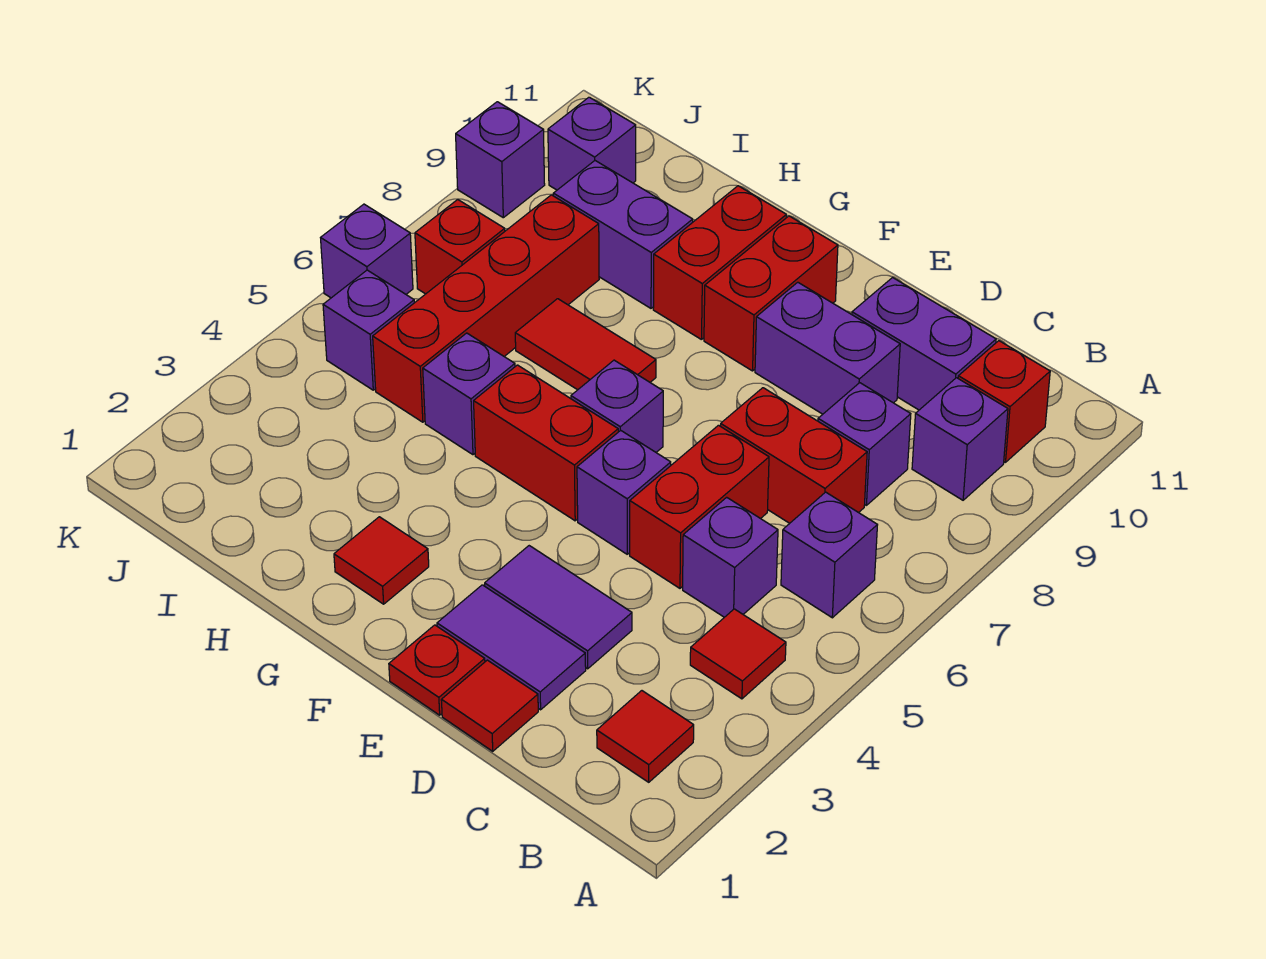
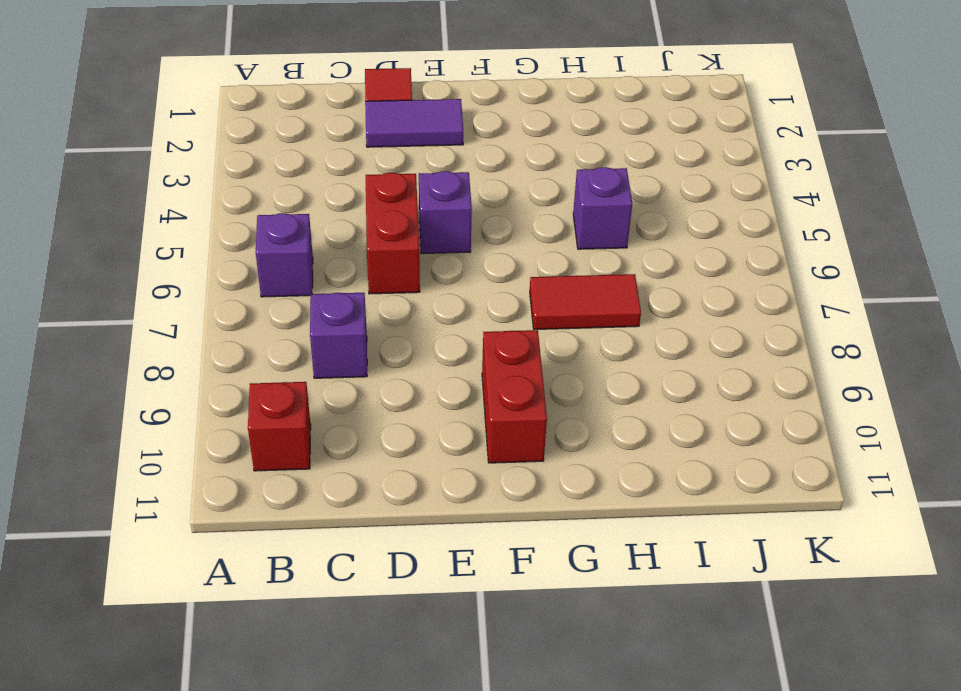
none -> red 1x1 tile [597,691,694,782]
none -> red 1x1 tile [690,609,786,699]
none -> purple 1x1 brick [912,378,1008,500]
none -> purple 1x1 brick [683,497,778,617]

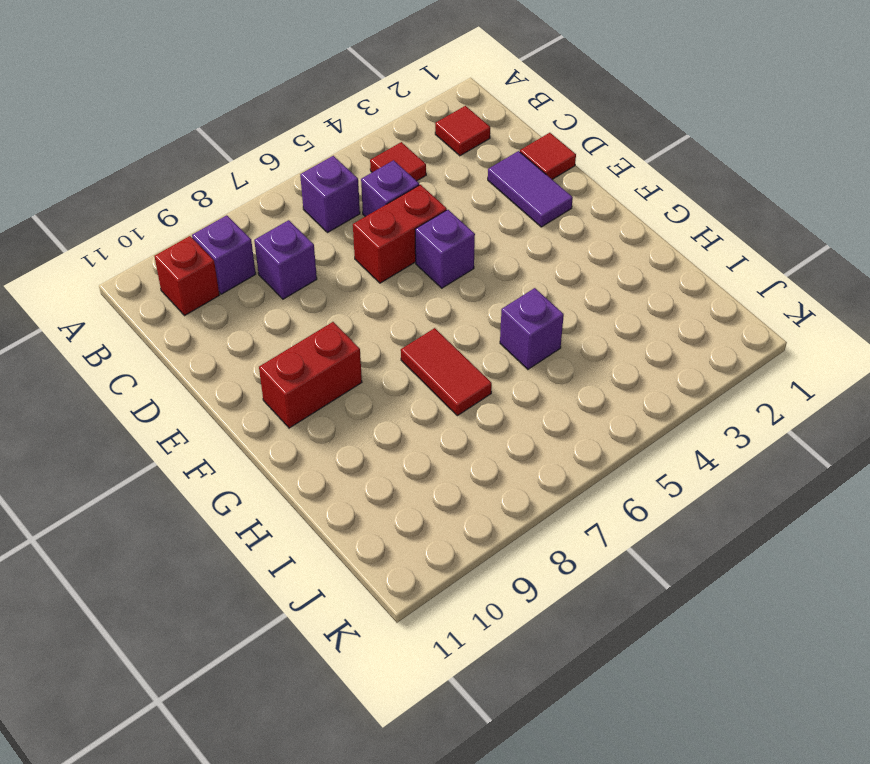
none -> red 1x2 brick [721,388,867,523]
none -> purple 1x2 brick [852,278,996,410]
none -> purple 1x2 tile [485,546,632,669]
none -> purple 1x2 brick [755,282,900,414]

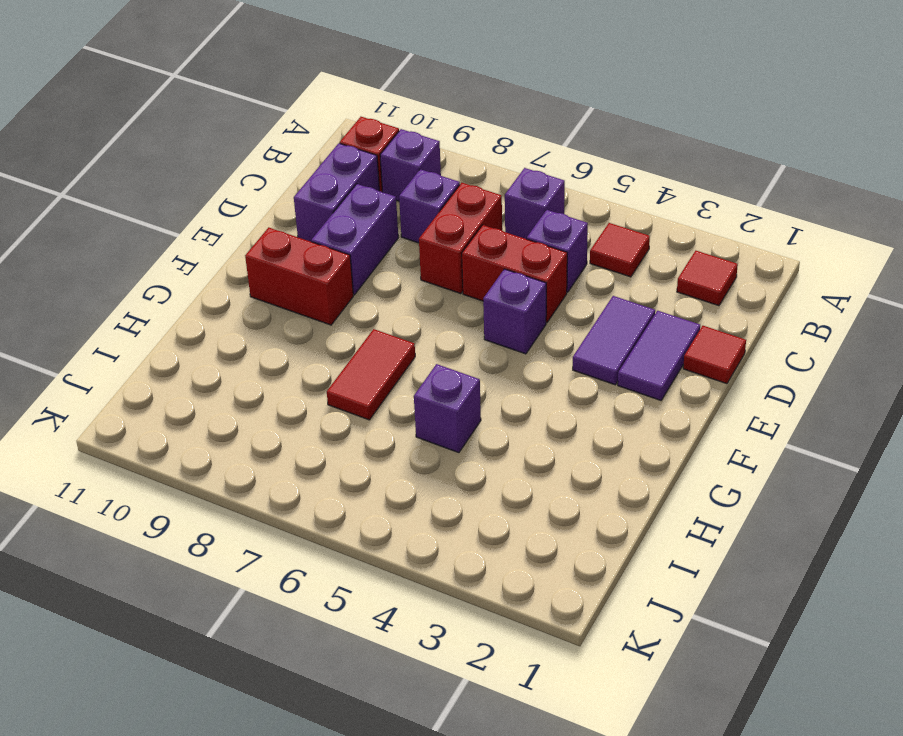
none -> red 1x1 plate [389,625,485,715]
none -> red 1x2 brick [474,365,618,521]
none -> purple 1x1 brick [571,360,663,452]
none -> red 1x1 tile [334,517,429,604]

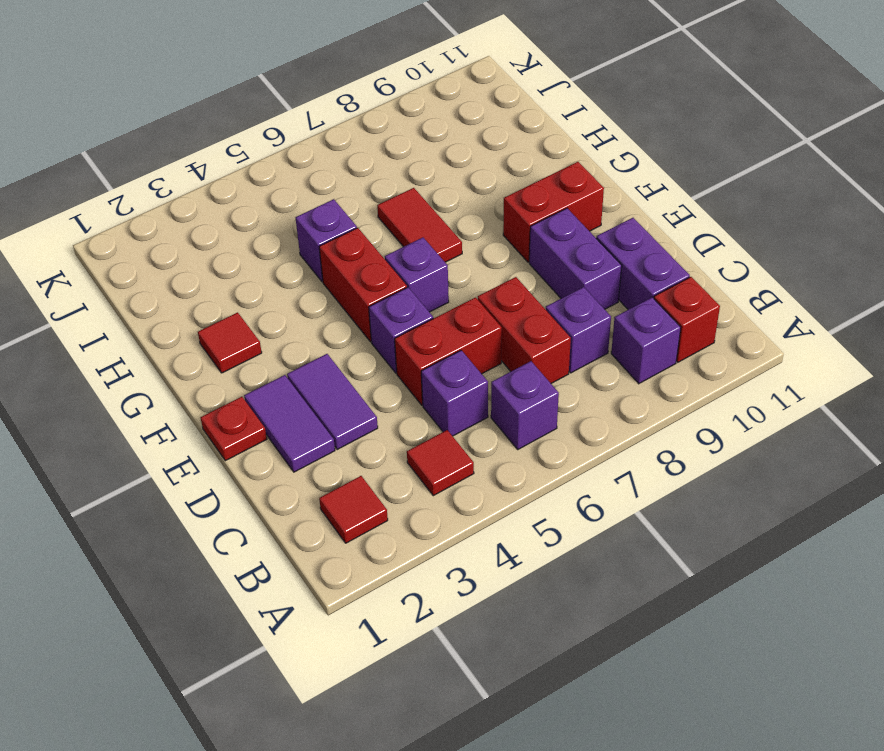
none -> red 1x1 tile [441,660,538,751]
none -> red 1x2 brick [653,186,786,340]
none -> purple 1x2 brick [553,161,693,308]
none -> red 1x4 brick [373,195,599,422]

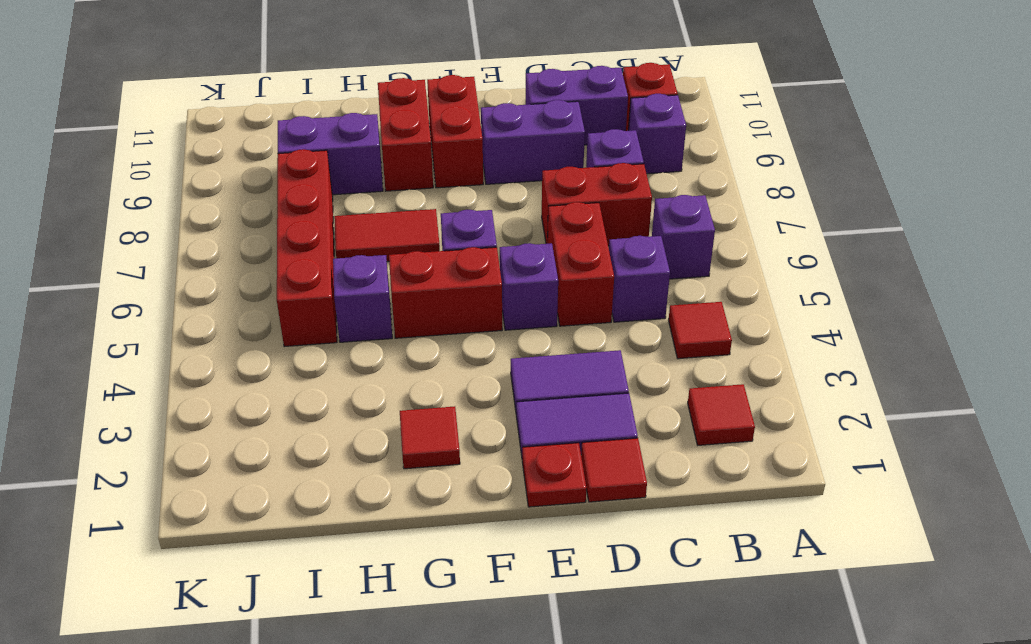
none -> purple 1x1 brick [323,270,414,390]
none -> red 1x1 brick [415,200,505,294]
none -> purple 1x1 brick [548,97,636,190]
none -> purple 1x1 brick [321,204,413,298]

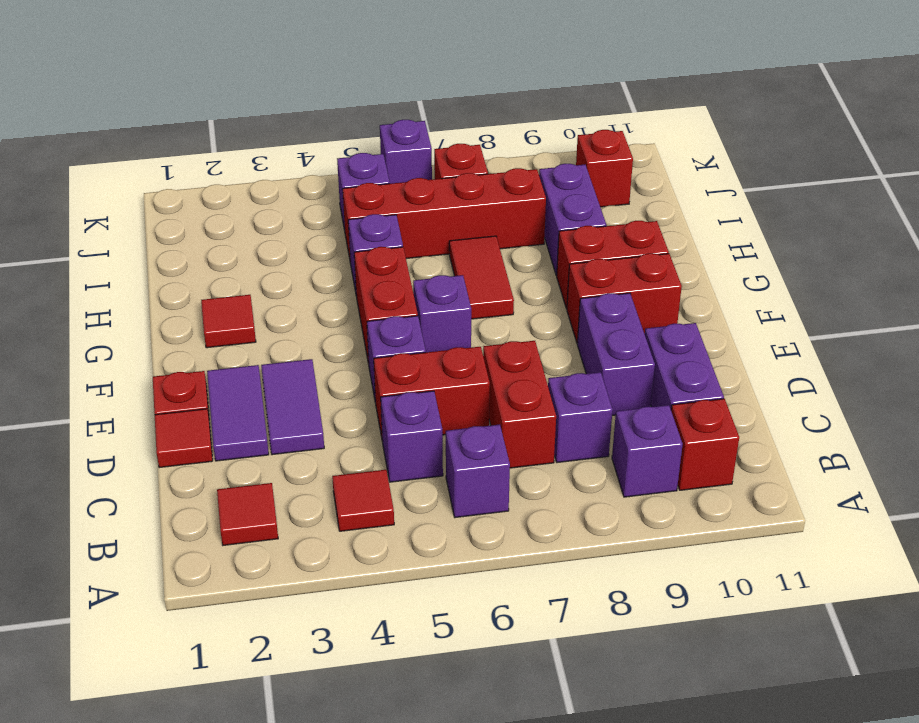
red 1x1 brick [576,130,633,207] -> purple 1x1 brick [548,97,636,190]
none -> purple 1x1 brick [456,102,545,218]

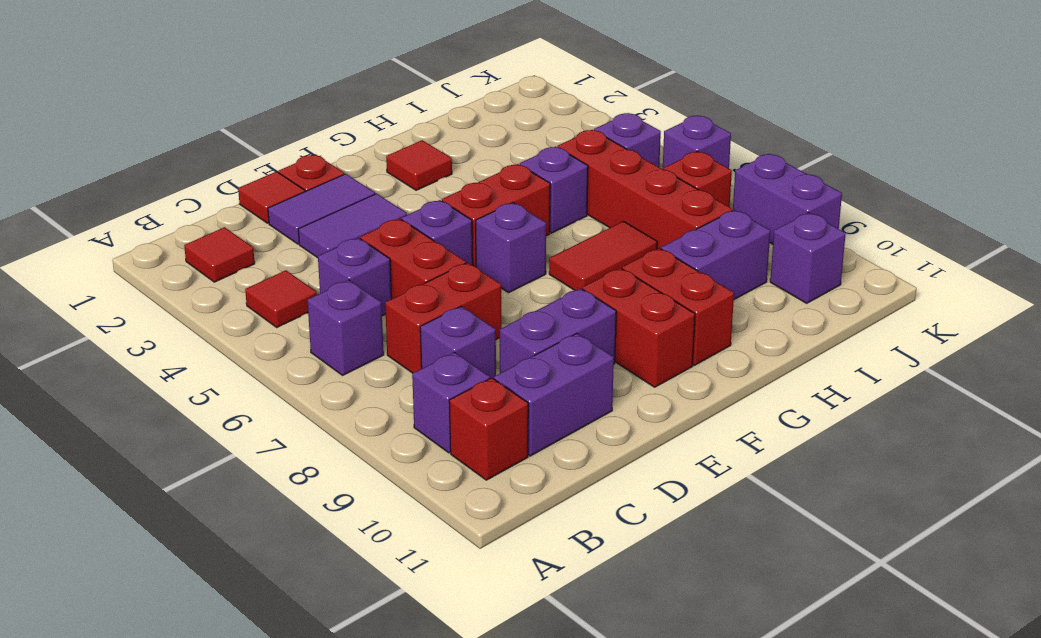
purple 1x2 brick [733,154,842,244] -> purple 1x1 brick [456,102,545,218]

